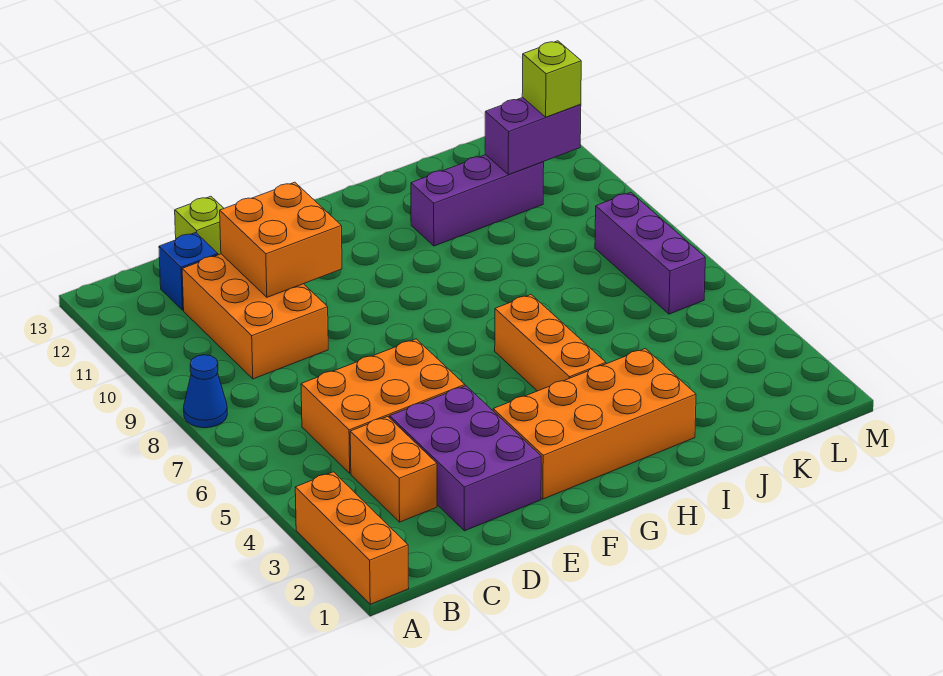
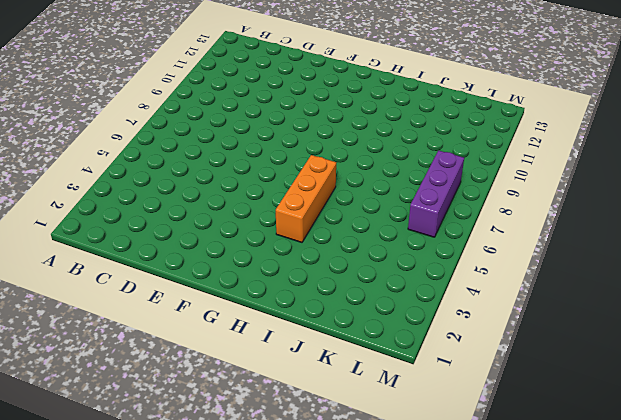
none -> orange 1x3 brick [295,472,409,604]
none -> blue 1x1 cone [184,355,227,428]
none -> orange 1x2 brick [350,417,437,522]

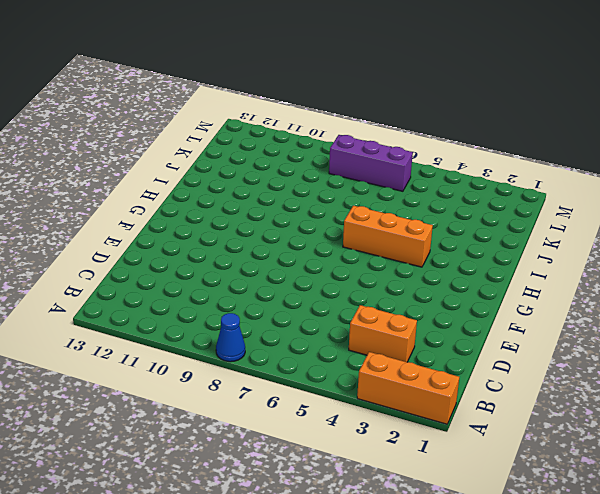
none -> orange 2x3 brick [301,339,465,473]
none -> orange 2x3 brick [182,254,328,379]
none -> blue 1x1 brick [159,233,218,310]

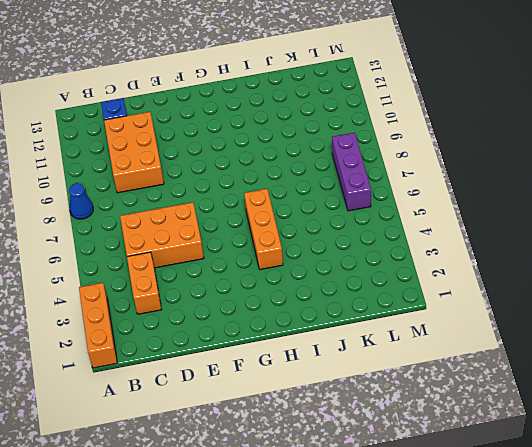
none -> purple 2x3 brick [390,386,541,531]
none -> lime 1x1 brick [175,196,224,255]
none -> orange 2x4 brick [493,349,696,499]

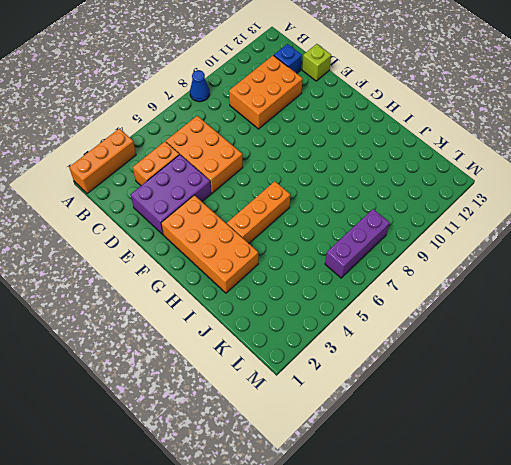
none -> purple 1x3 brick [411,155,544,246]
none -> orange 2x2 brick [220,182,342,297]
none -> purple 1x2 brick [485,98,581,175]

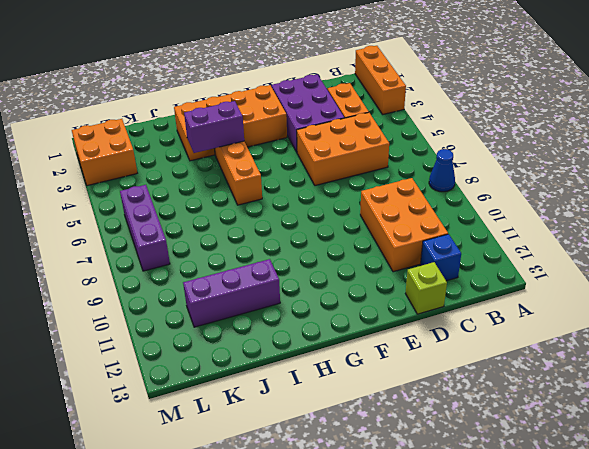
purple 1x2 brick [184,101,244,153] -> purple 1x2 brick moved to [485,98,581,175]
orange 2x2 brick [72,119,137,186] -> orange 2x2 brick moved to [220,182,342,297]
none -> lime 1x1 brick [522,41,581,117]

